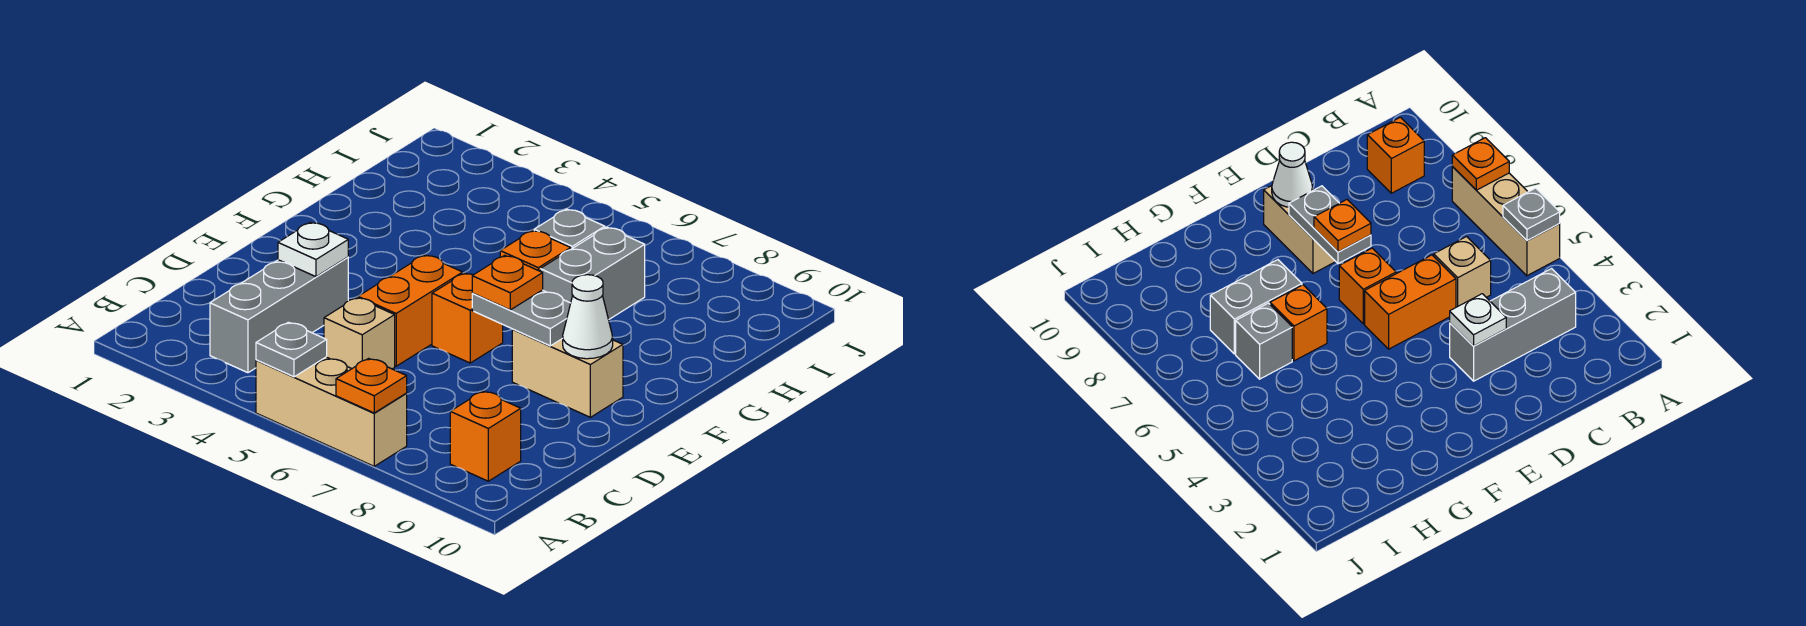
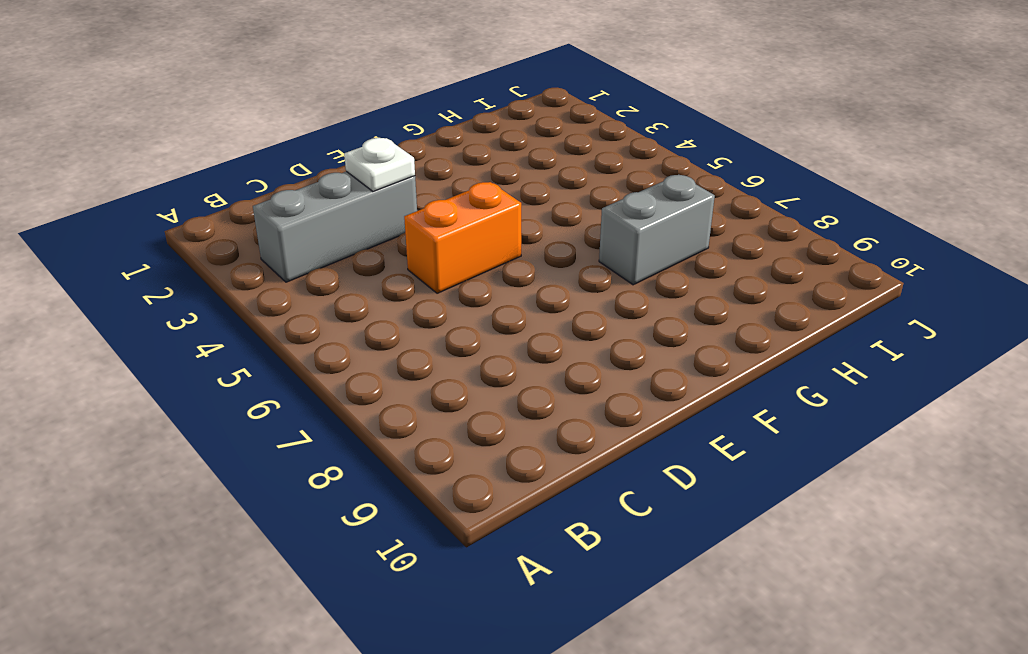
none -> tan 1x3 brick [256,357,407,466]
none -> orange 1x1 brick [450,391,521,481]
none -> tan 1x1 brick [324,298,395,369]

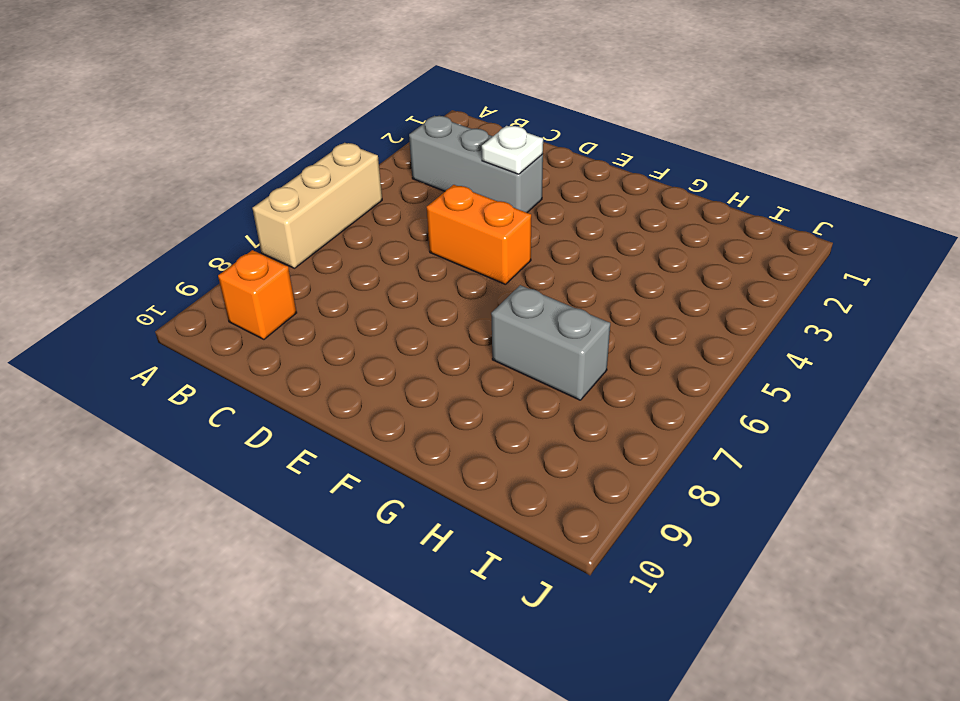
none -> tan 1x1 brick [324,298,395,369]
none -> orange 1x1 brick [432,273,503,363]
none -> tan 1x2 brick [512,329,623,417]

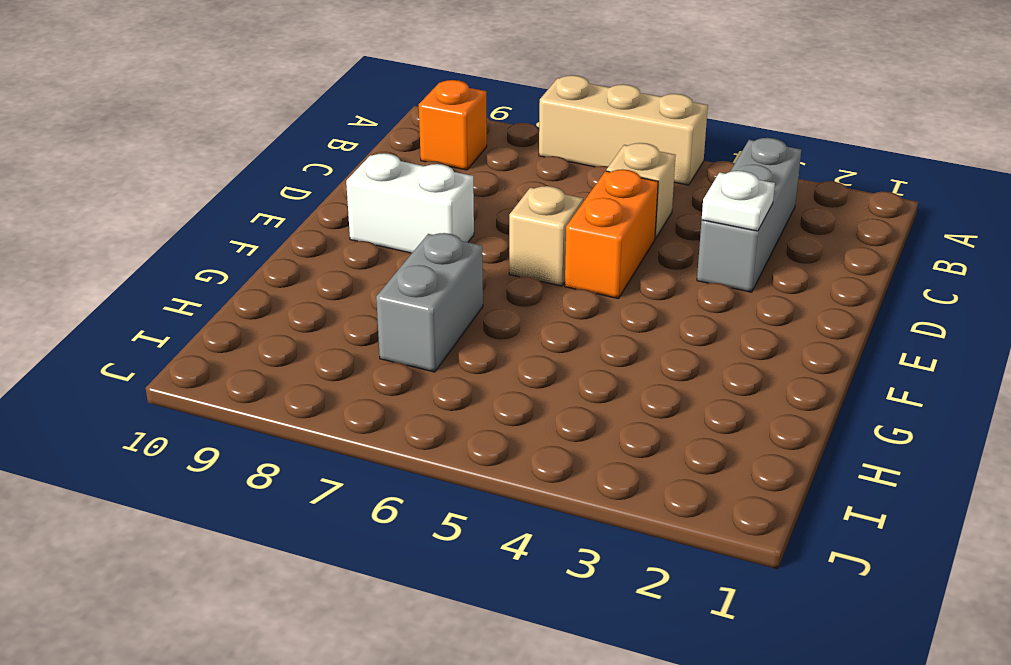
tan 1x1 brick [509,186,583,286] -> orange 1x1 brick [432,273,503,363]
white 1x2 brick [346,153,474,253] -> tan 1x2 brick [512,329,623,417]
none -> orange 1x1 brick [500,230,571,271]
none -> grey 1x1 brick [534,209,605,249]
none -> grey 1x1 plate [256,322,327,377]

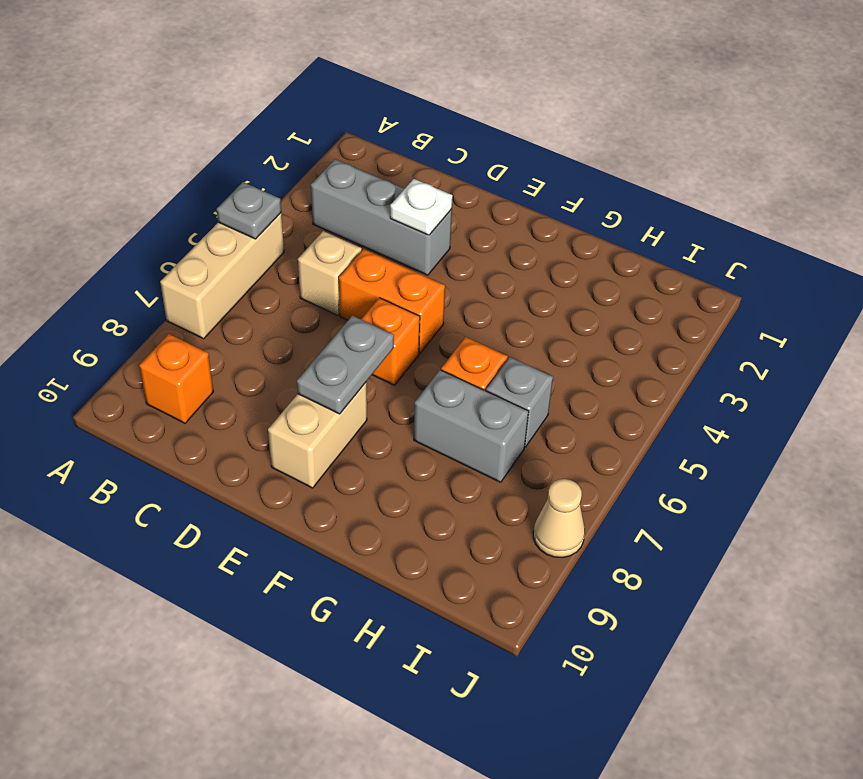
tan 1x1 cone [533,479,585,557] -> none
none -> orange 1x1 plate [336,359,407,413]
none -> white 1x1 cone [563,275,613,359]
none -> orange 1x1 plate [472,255,543,310]

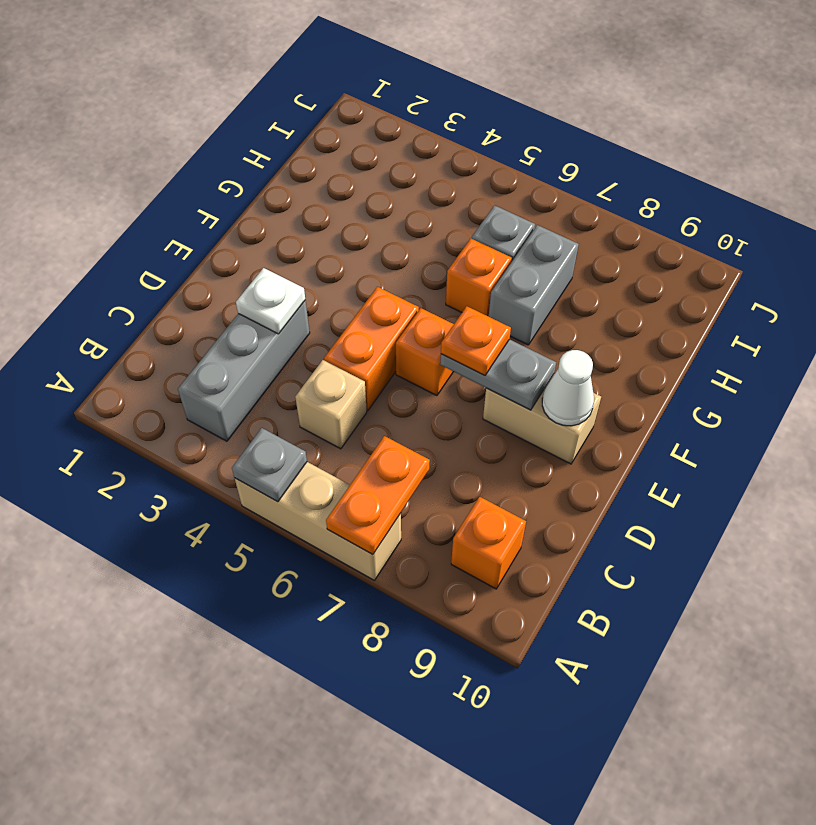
orange 1x2 plate [326,436,430,555] -> orange 1x1 plate [336,359,407,413]

